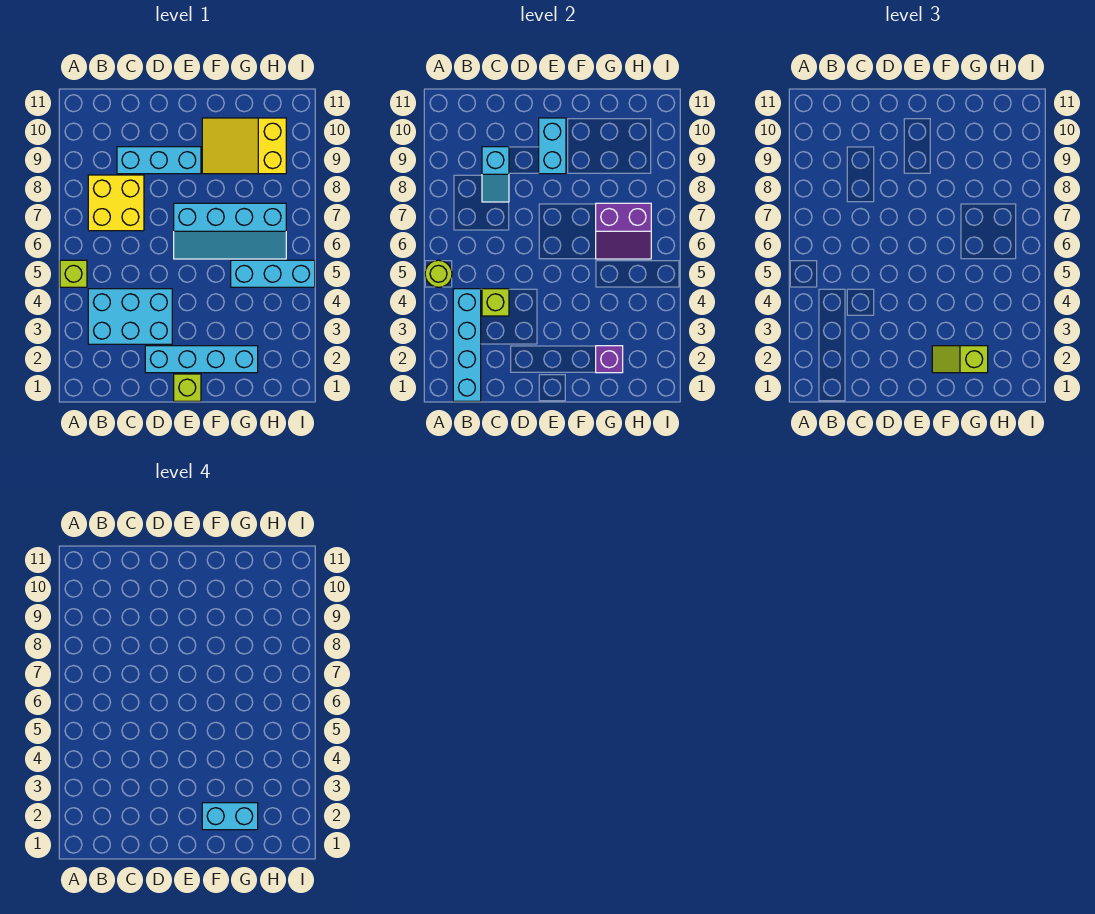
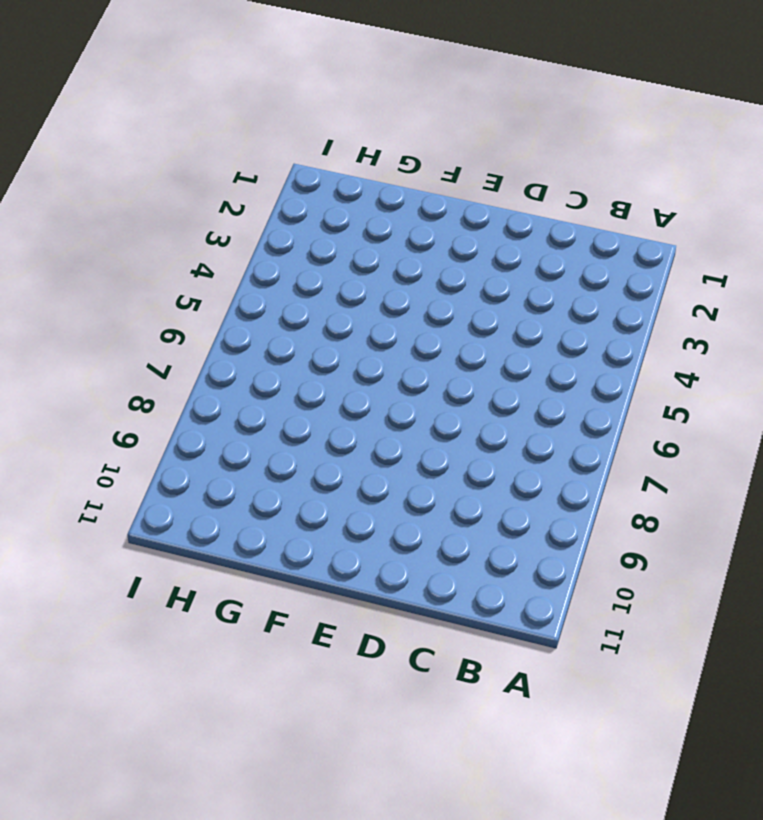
none -> lime 1x1 brick [60,260,87,287]
none -> cyan 2x3 brick [88,289,172,344]
none -> yellow 2x2 brick [88,175,144,231]

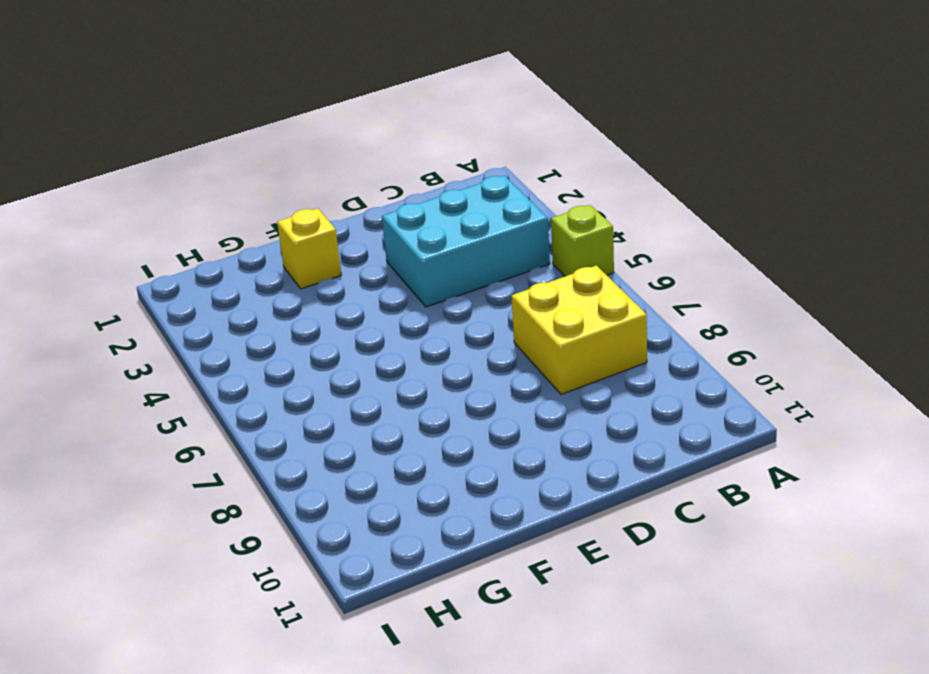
yellow 1x1 brick [277,209,341,289] -> cyan 1x4 brick [145,346,258,373]
none -> cyan 1x3 brick [117,147,201,174]
none -> lime 1x1 brick [174,374,201,401]
none -> cyan 2x4 slope [174,203,286,259]

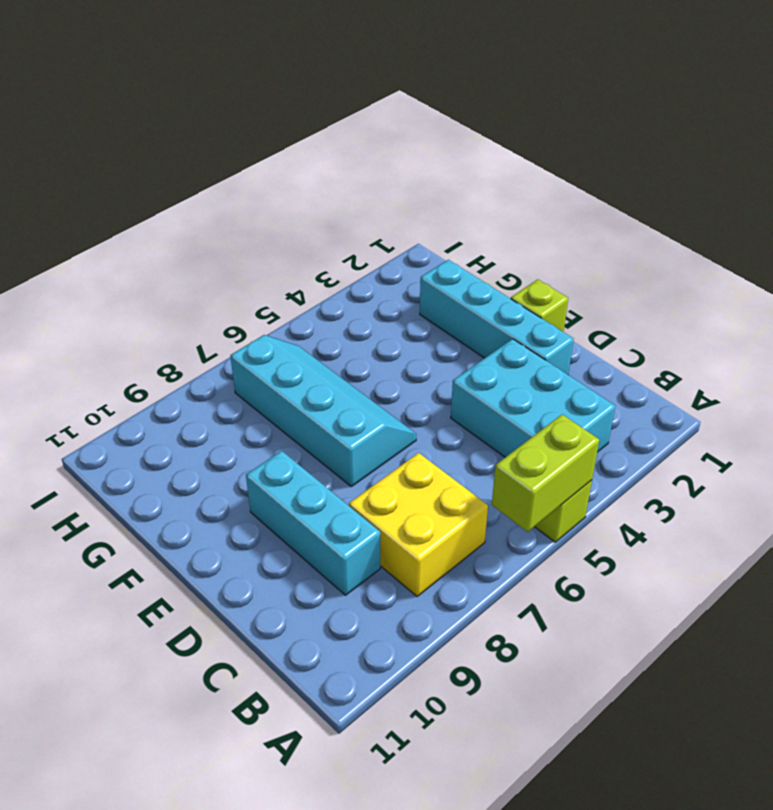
lime 1x2 brick [492,414,599,532] -> lime 1x1 round brick [425,260,452,287]
none -> yellow 2x3 slope [202,118,286,174]
none -> cyan 1x3 brick [231,260,315,287]
none -> cyan 1x4 brick [453,289,481,401]

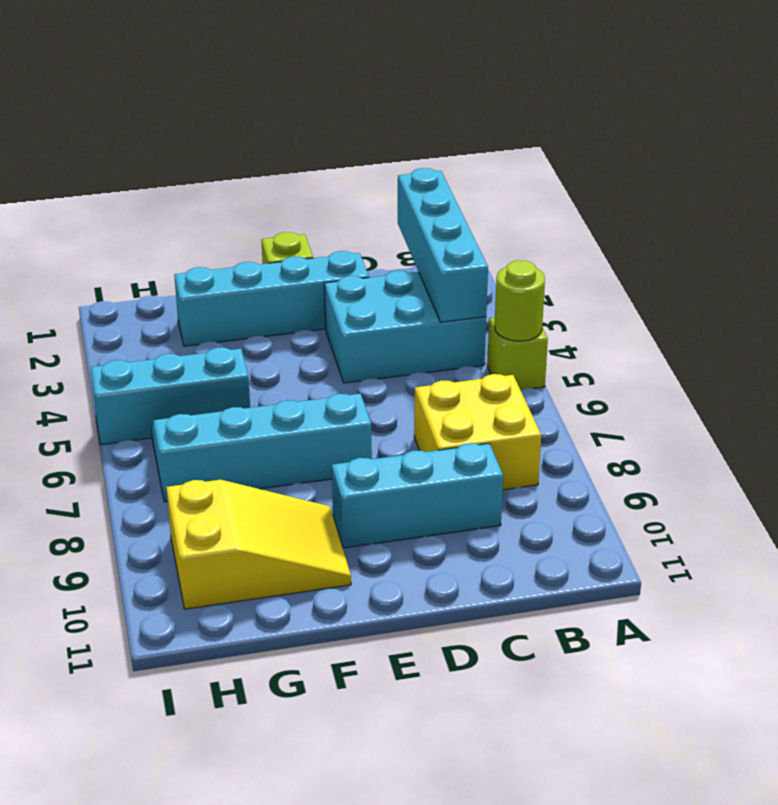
none -> lime 1x1 brick [482,289,509,316]
none -> cyan 1x2 slope [482,147,509,202]
none -> cyan 1x2 brick [539,118,566,174]

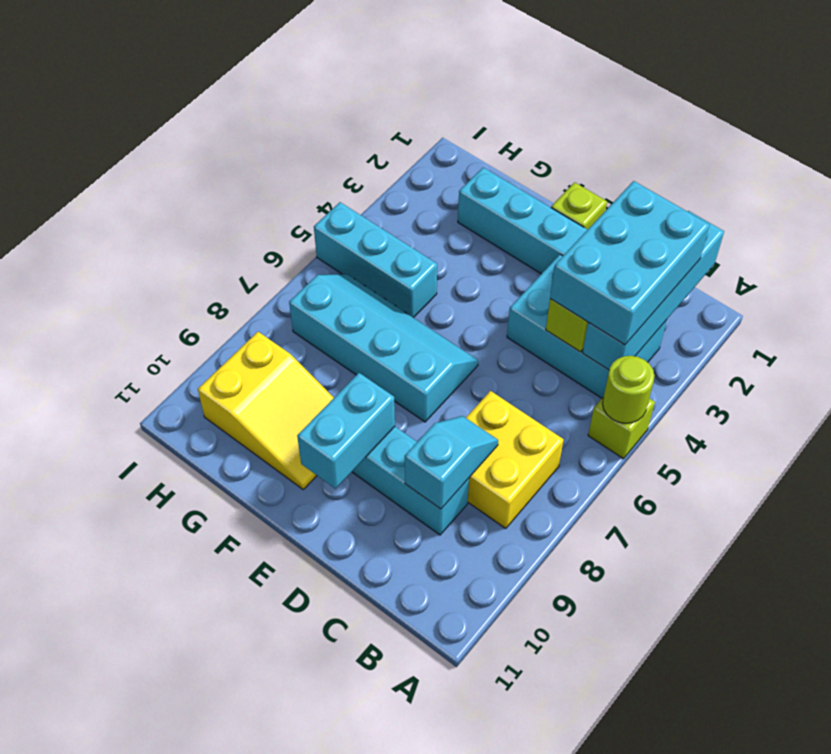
cyan 2x3 brick [550,181,710,345] -> none
none -> purple 1x1 brick [596,346,623,373]
none -> purple 2x2 slope [596,203,651,259]
none -> lime 1x2 slope [932,346,988,373]

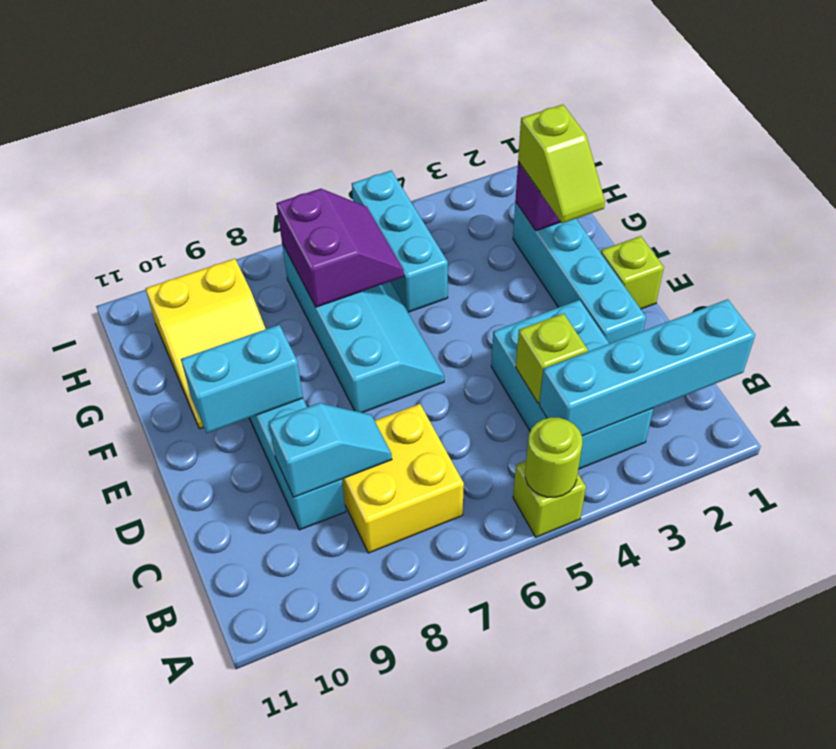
none -> cyan 1x2 brick [202,803,258,830]

